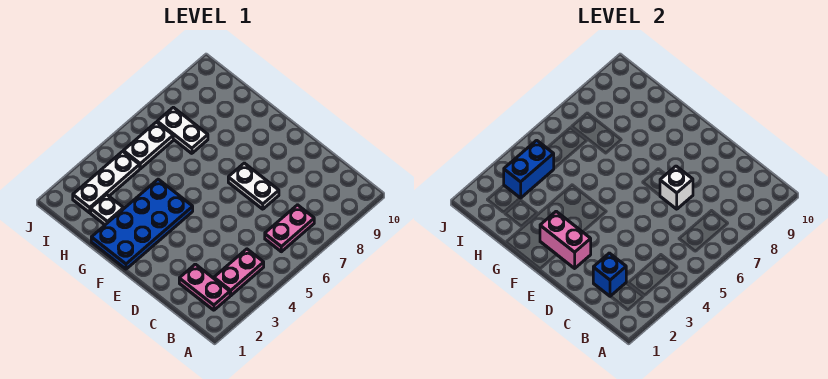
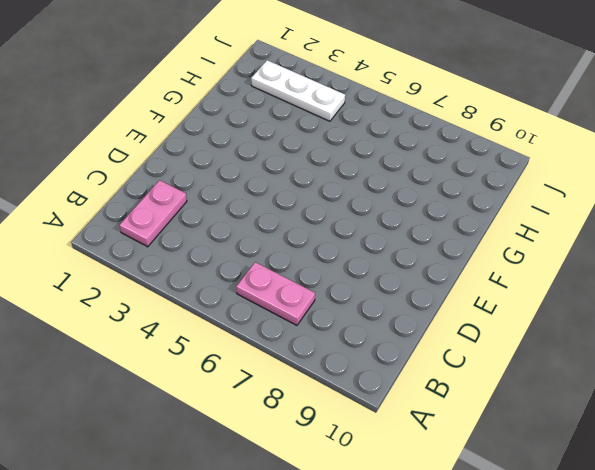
none -> pink 1x2 plate [214,249,264,296]
none -> white 1x2 plate [228,163,279,209]
none -> blue 2x4 plate [91,179,193,269]

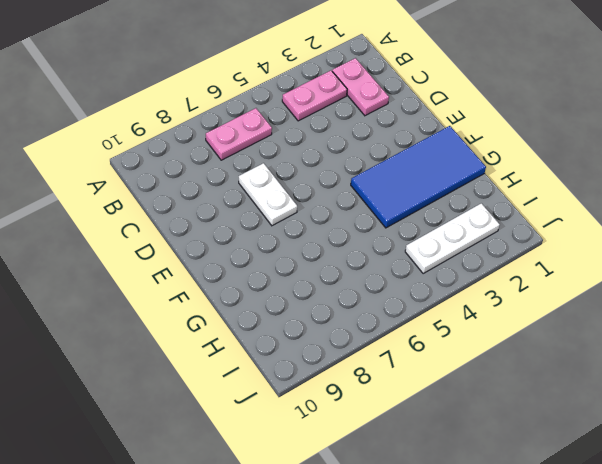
blue 2x4 tile [351,126,486,228] -> blue 2x4 plate [91,179,193,269]
none -> white 1x1 plate [91,195,124,225]
none -> white 1x2 plate [157,107,208,153]
none -> white 1x2 plate [123,122,173,169]

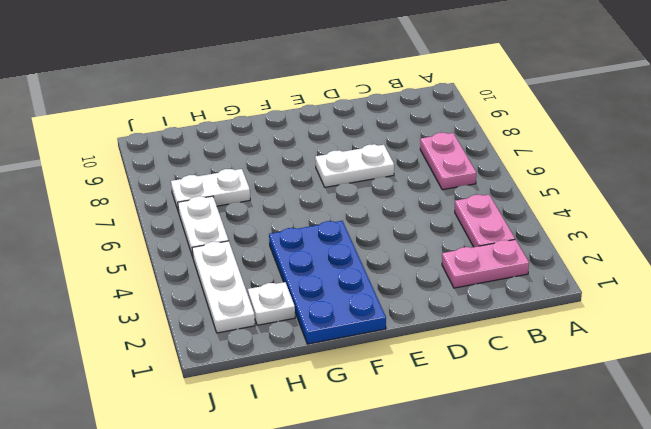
none -> blue 1x1 brick [593,253,626,296]
none -> white 1x1 brick [660,166,693,209]
none -> pink 1x2 brick [540,211,591,268]

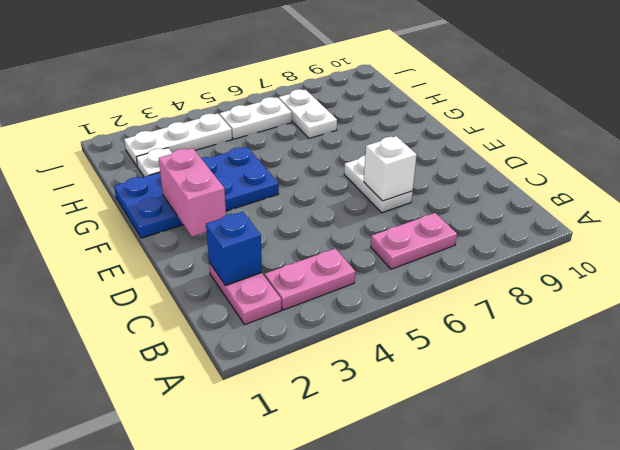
none -> blue 1x2 brick [504,140,554,198]

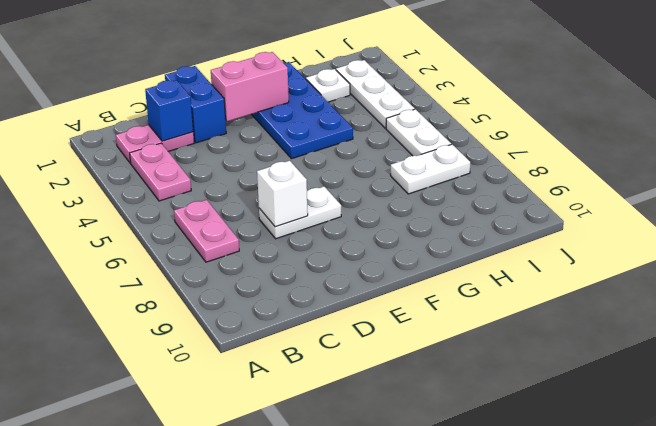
blue 1x2 brick [165,66,226,143] -> blue 1x2 brick moved to [504,140,554,198]

